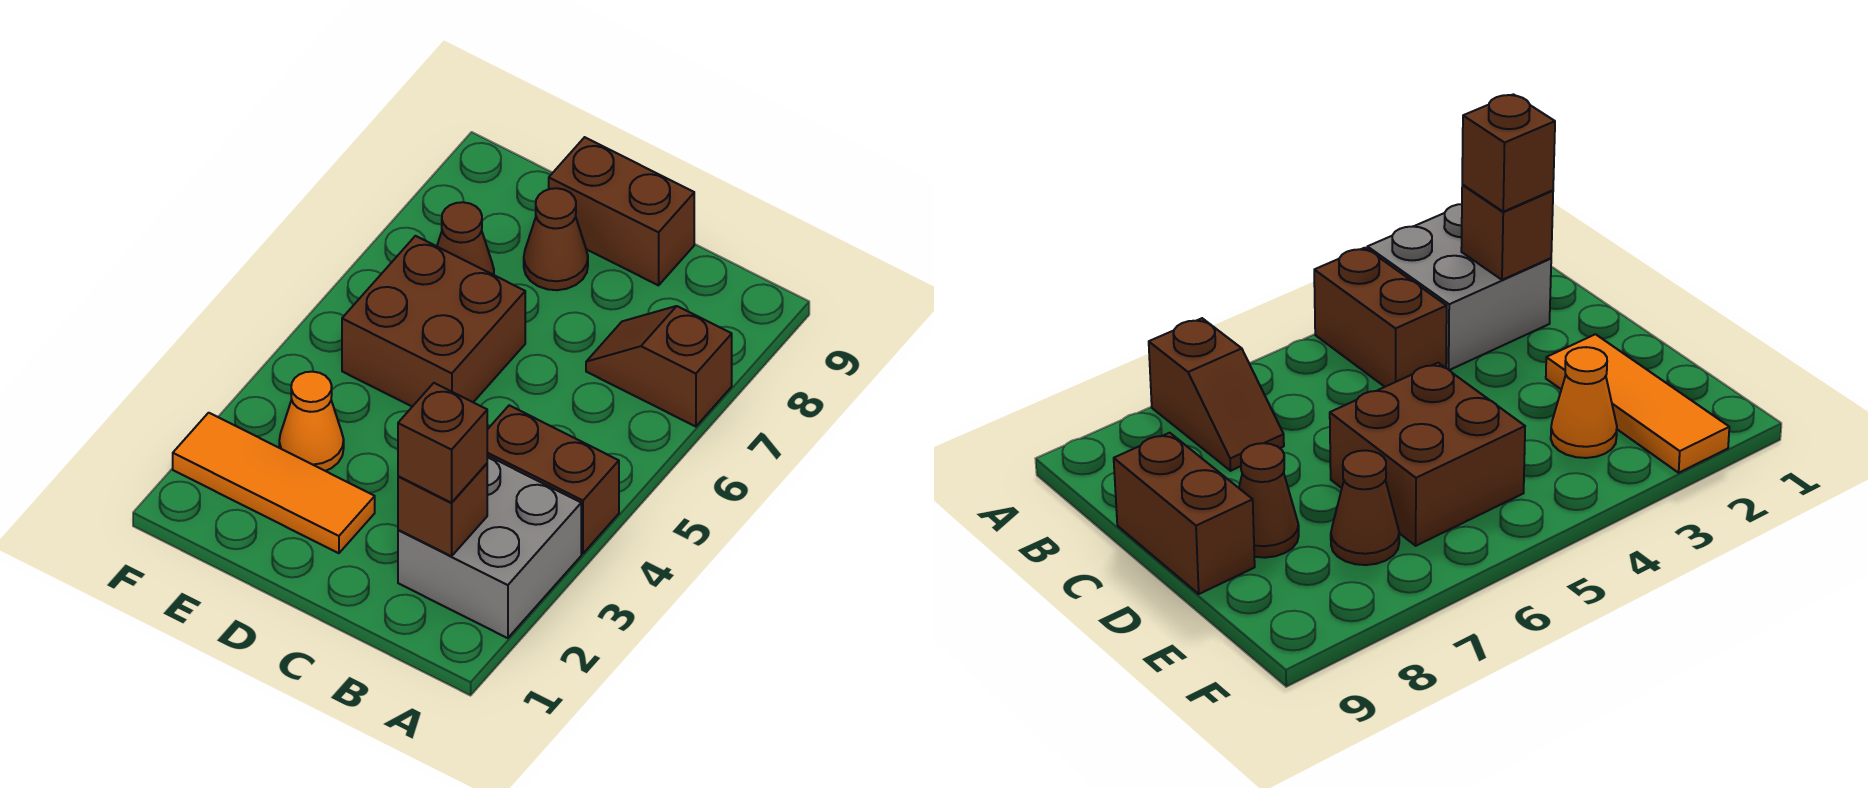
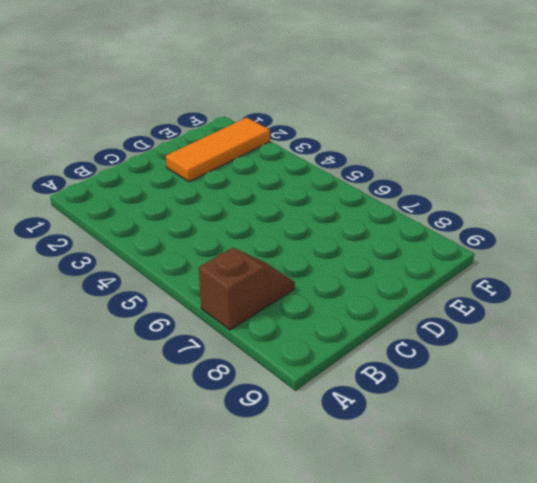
none -> grey 2x2 brick [398,456,581,638]
none -> brown 1x2 brick [487,405,619,553]

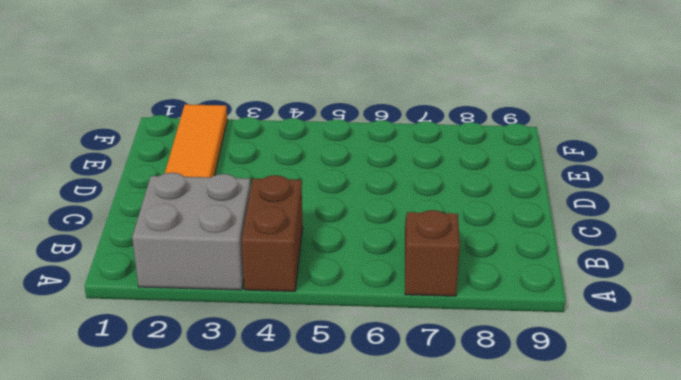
none -> brown 1x2 brick [549,137,694,285]
none -> brown 2x2 brick [342,236,525,407]

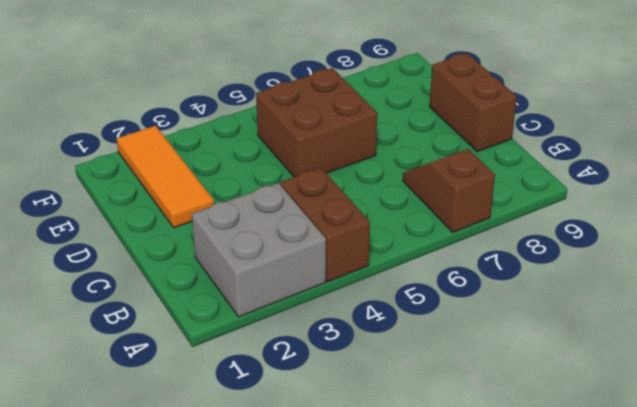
none -> brown 1x1 cone [524,188,588,290]
none -> orange 1x1 cone [279,372,344,471]

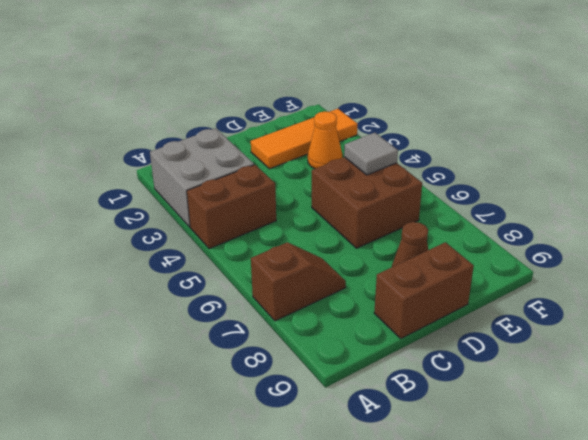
grey 1x1 tile [344,133,398,175] -> none
none -> brown 1x1 cone [437,202,494,275]
none -> brown 1x1 brick [398,464,487,556]

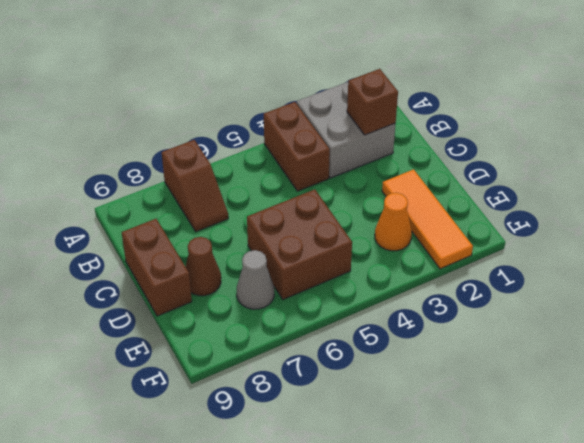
grey 1x1 cone [237,250,274,309] -> brown 1x1 cone [437,202,494,275]
none -> brown 1x1 brick [398,383,487,503]

